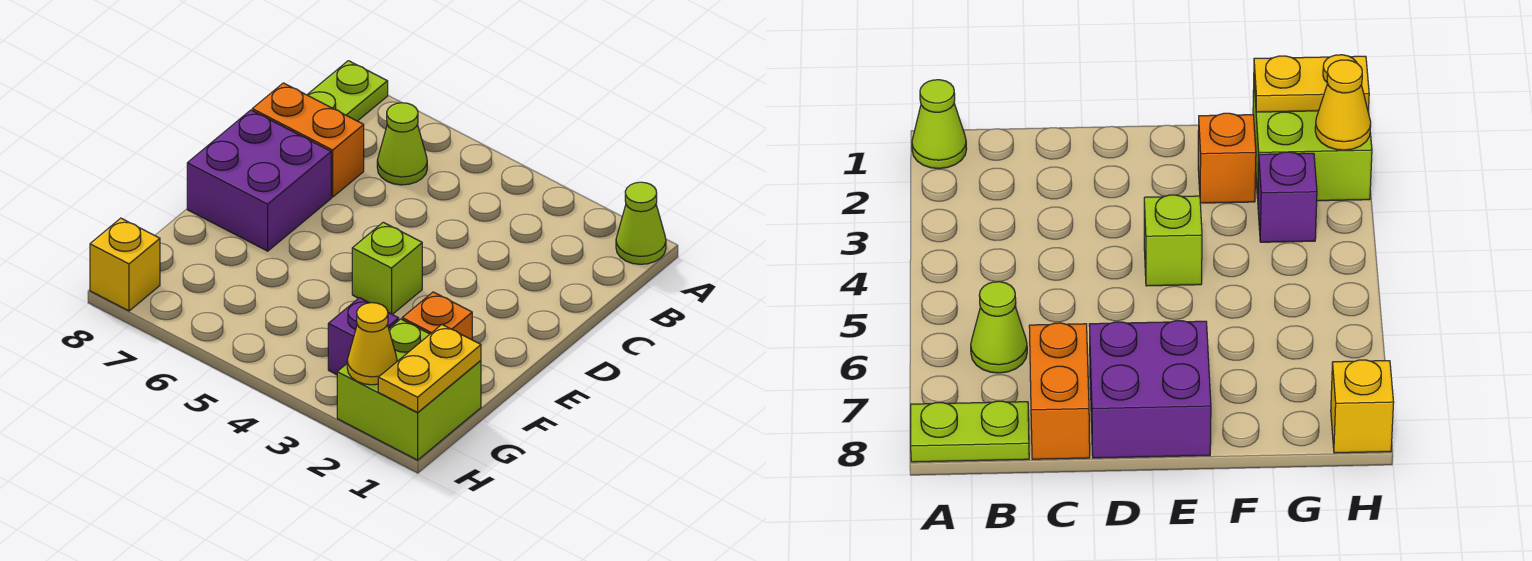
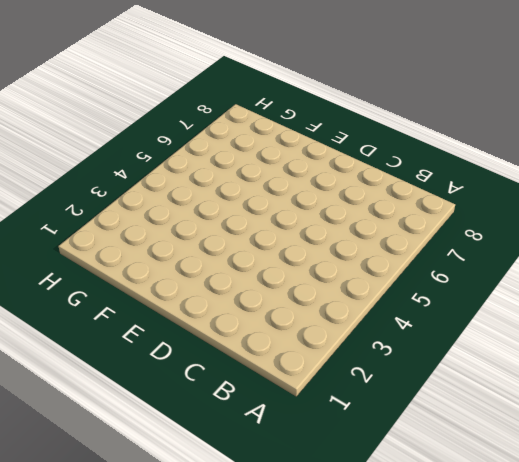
none -> lime 1x1 cone [616,182,666,264]
none -> lime 1x2 plate [307,61,388,121]
none -> lime 1x1 cone [377,103,427,185]

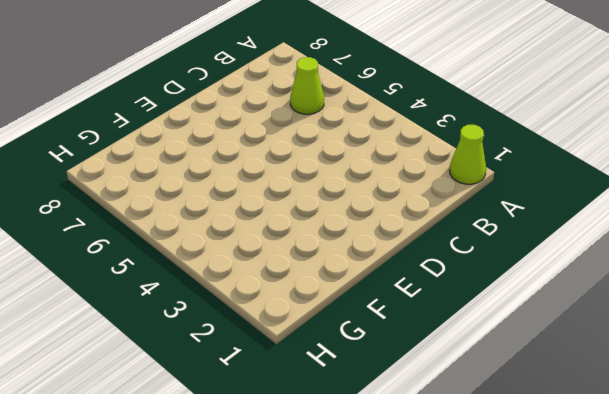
none -> lime 1x2 plate [307,61,388,121]
none -> orange 1x2 brick [252,83,364,197]
none -> purple 2x2 brick [187,110,331,251]

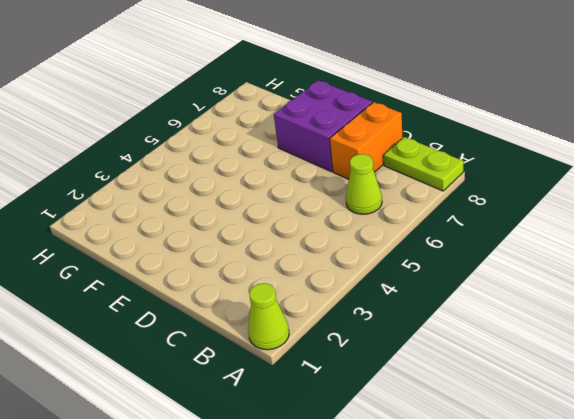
none -> lime 1x1 brick [352,222,422,315]
none -> orange 1x1 brick [402,292,472,340]
none -> lime 2x2 brick [337,319,481,460]

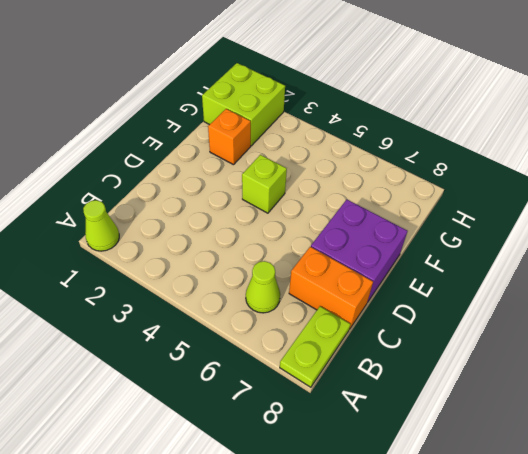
none -> purple 1x1 brick [328,298,399,375]
none -> yellow 1x1 brick [90,218,160,311]
none -> yellow 1x2 plate [378,325,481,413]

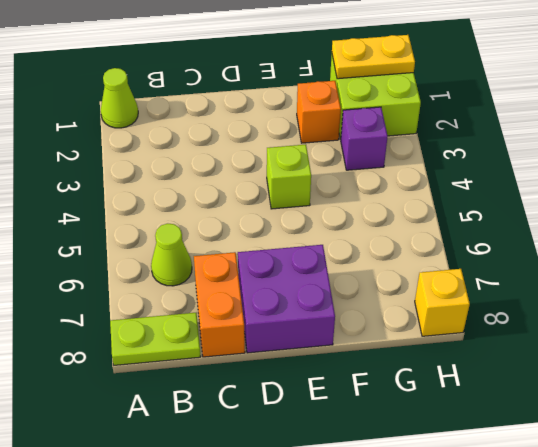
none -> yellow 1x1 cone [347,303,397,385]

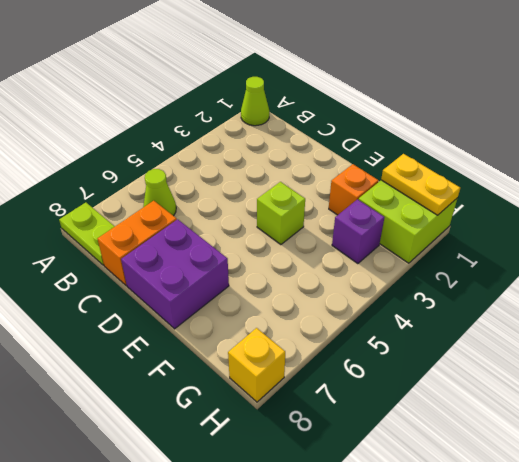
none -> yellow 1x1 cone [347,303,397,385]

